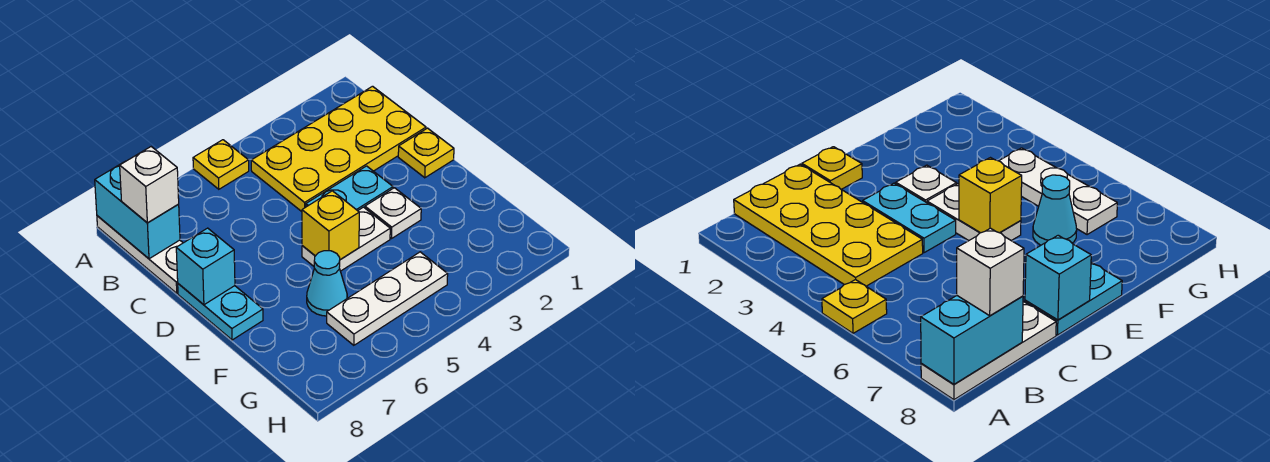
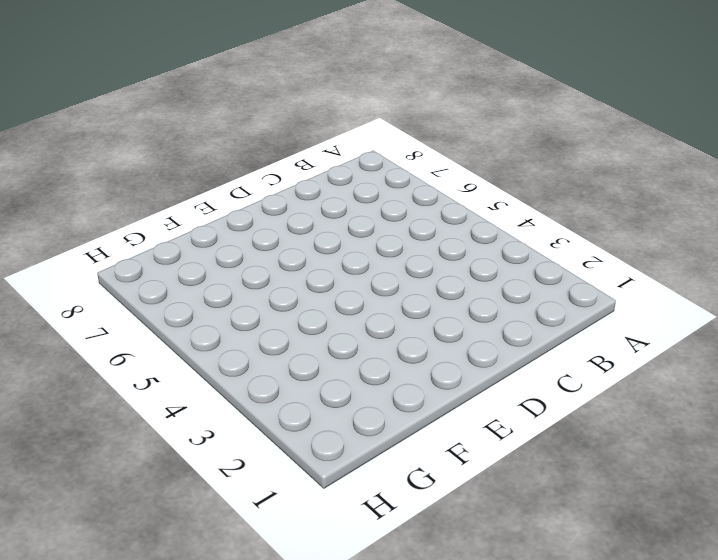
none -> yellow 1x1 plate [193,140,249,189]
none -> white 1x3 plate [97,216,183,293]
none -> yellow 2x4 plate [251,86,426,212]

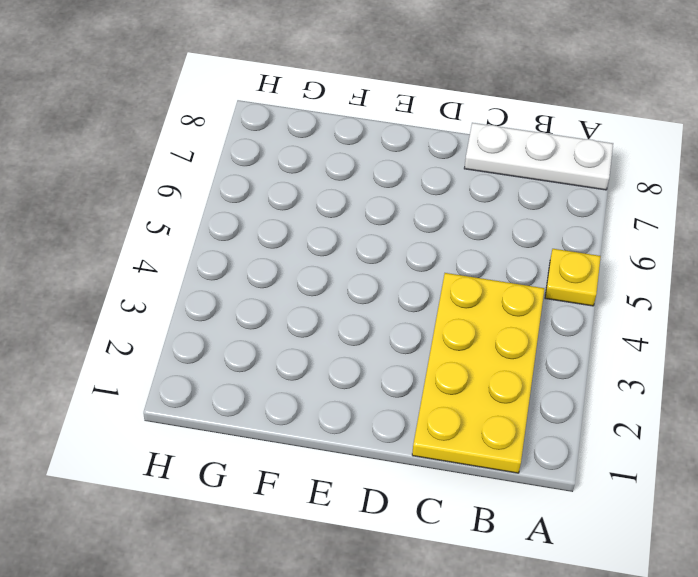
none -> yellow 1x1 plate [398,128,454,178]
none -> cyan 1x2 plate [306,166,393,211]
none -> cyan 1x2 plate [178,284,263,340]

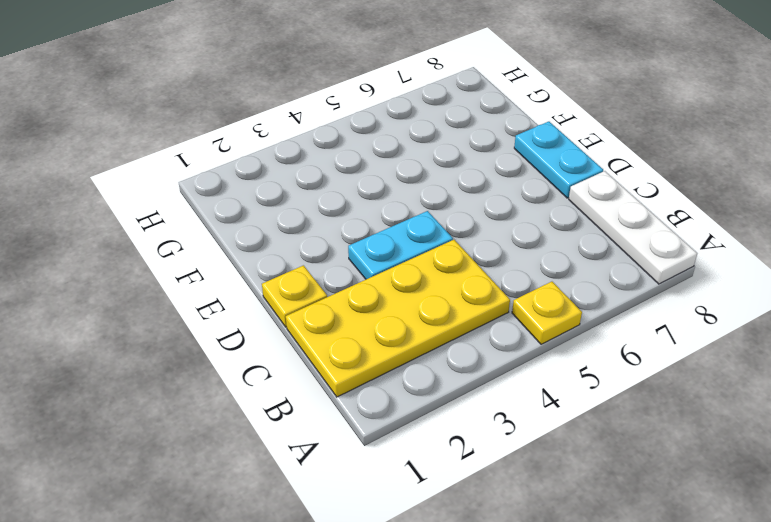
none -> white 1x1 plate [365,188,421,238]
none -> white 1x2 plate [302,207,390,271]
none -> cyan 1x1 cone [307,251,347,316]

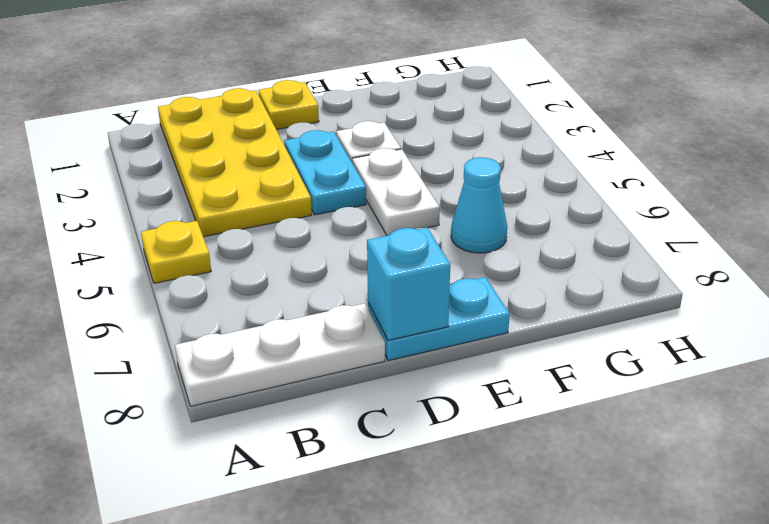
none -> white 1x3 plate [327,252,448,345]
none -> cyan 1x2 brick [95,161,180,259]
none -> yellow 1x1 brick [302,191,359,260]

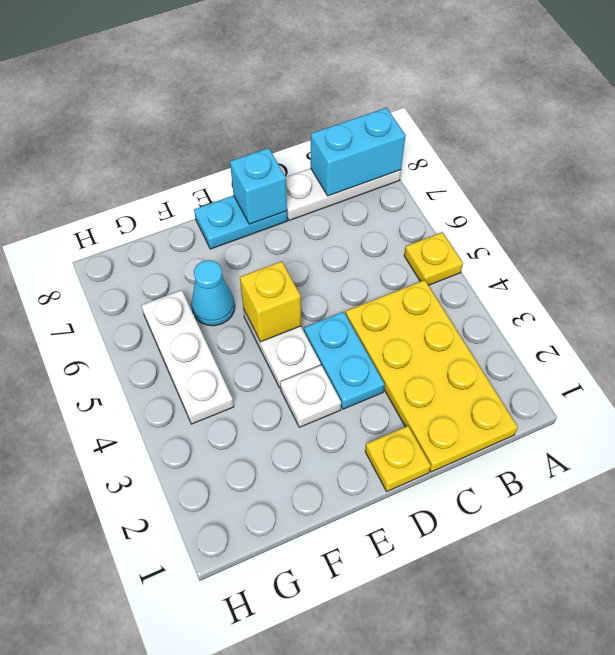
none -> white 1x1 brick [120,147,179,223]

